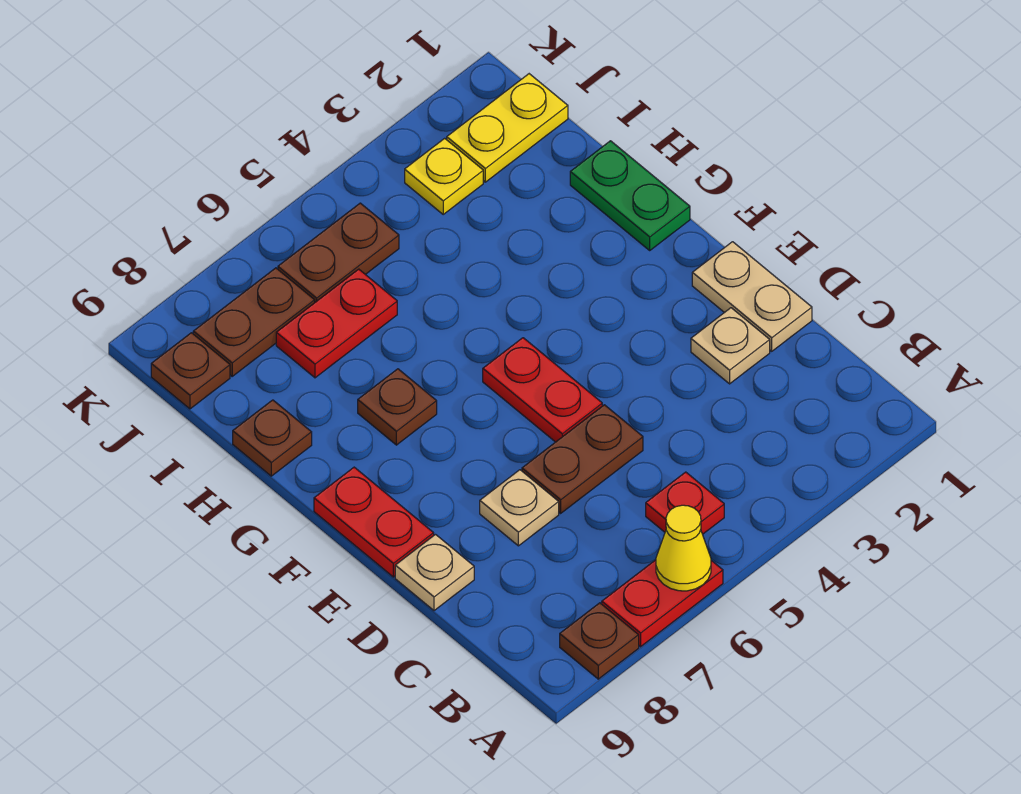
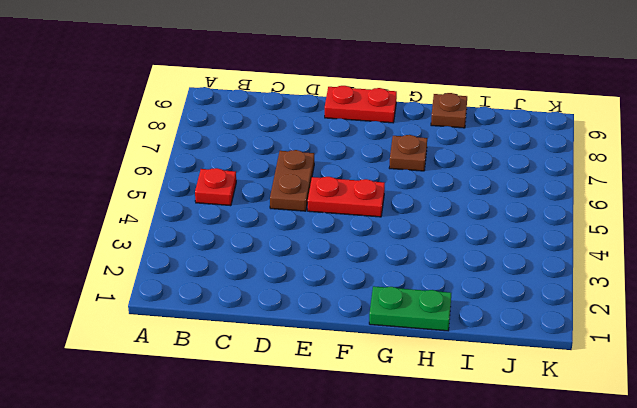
none -> red 1x2 plate [602,560,723,647]
none -> brown 1x1 plate [560,603,639,679]
none -> tan 1x2 plate [692,242,812,351]

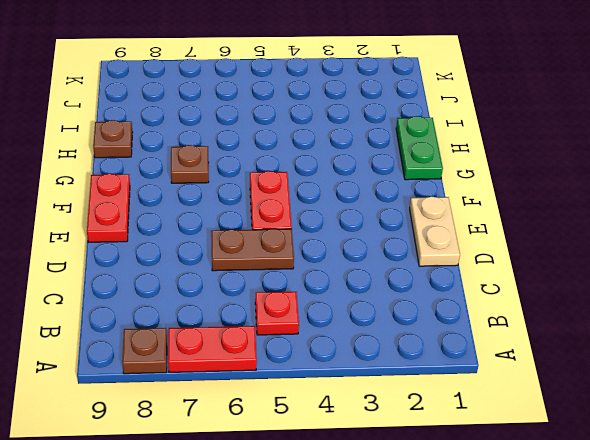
none -> tan 1x1 plate [691,308,770,384]
none -> tan 1x1 plate [480,470,559,546]
none -> tan 1x1 plate [395,535,474,611]

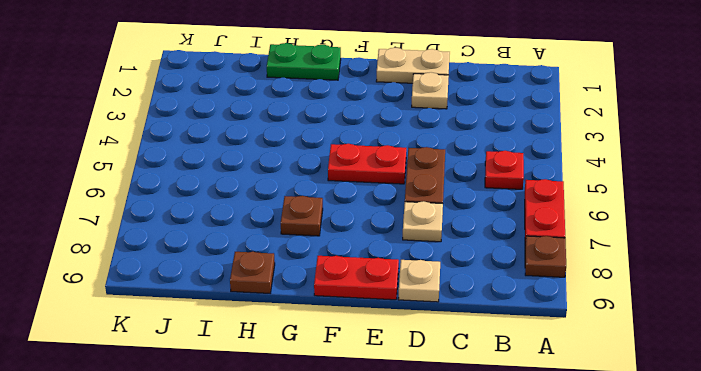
none -> red 1x2 plate [276,269,397,378]
none -> yellow 1x2 plate [447,74,568,182]
none -> yellow 1x1 plate [405,138,483,214]

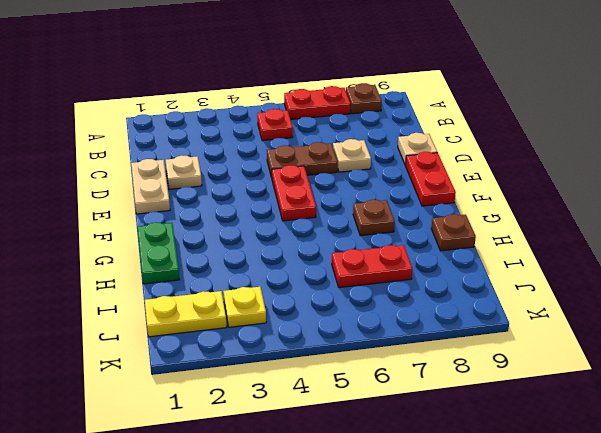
none -> brown 1x2 plate [278,203,399,302]
none -> brown 1x2 plate [193,268,315,376]
none -> brown 1x1 plate [151,333,230,409]

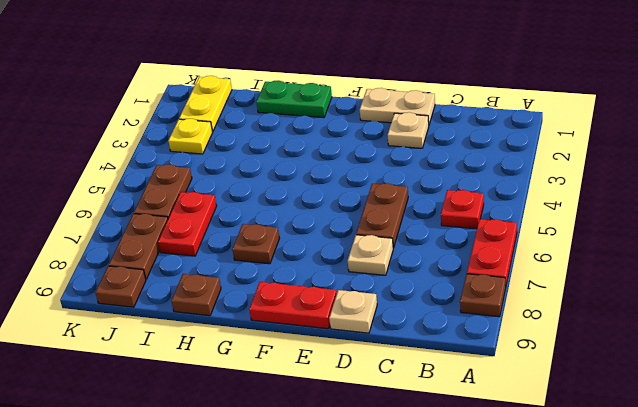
none -> red 1x2 plate [483,338,602,442]
none -> yellow 1x1 cone [656,505,711,591]

